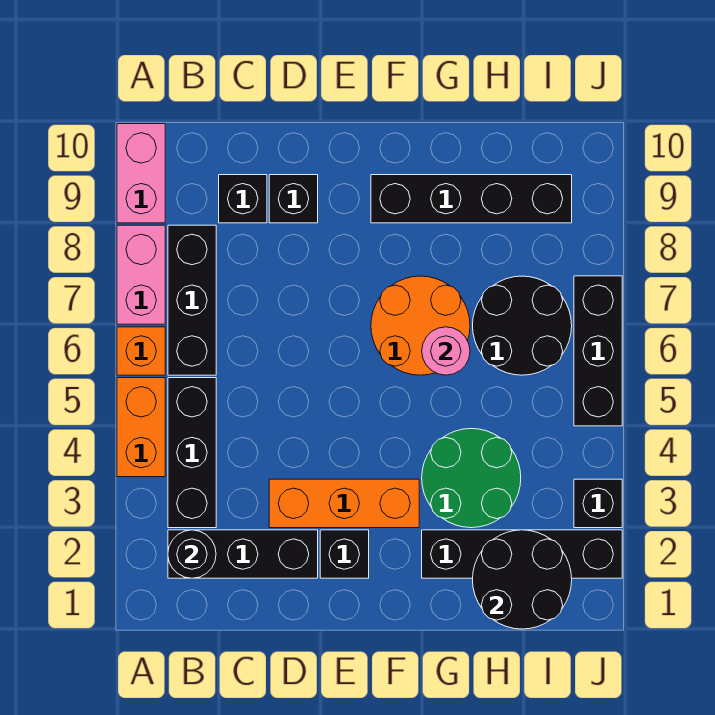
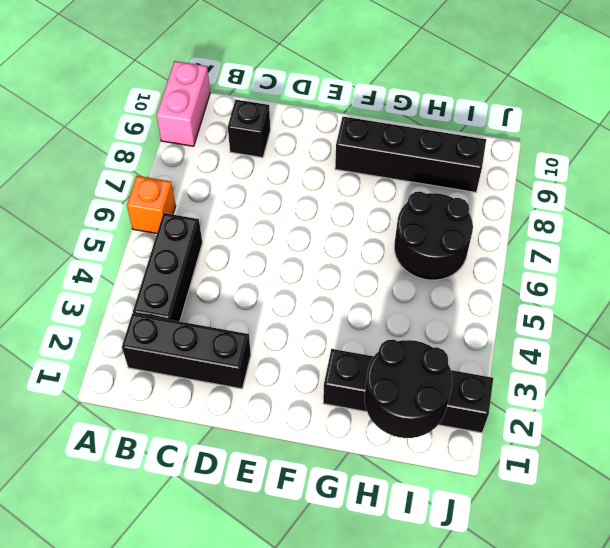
none -> orange 1x2 brick [117,378,165,477]
none -> pink 1x2 brick [117,225,165,324]
none -> black 1x3 brick [168,225,216,375]

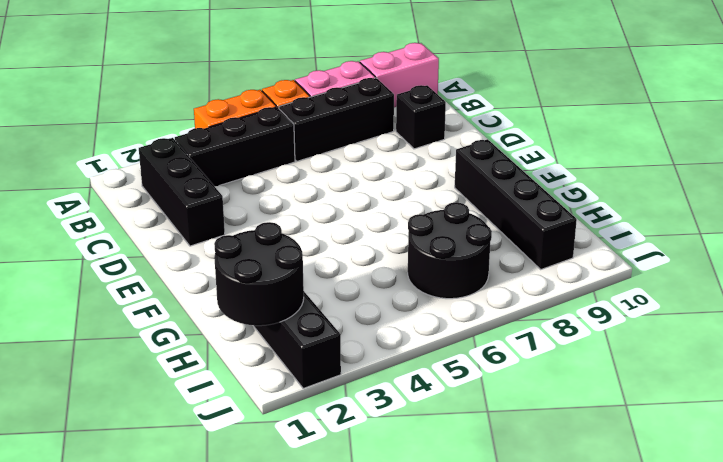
none -> orange 1x3 brick [269,479,419,528]
none -> black 1x1 brick [269,175,318,223]
none -> black 1x1 brick [320,530,369,578]

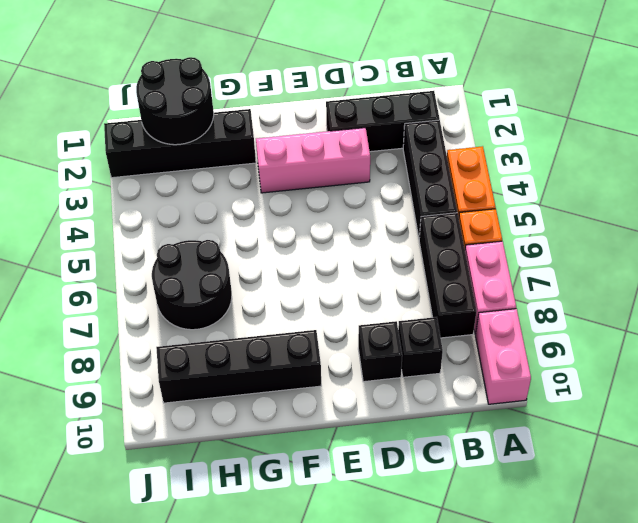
pink 1x3 brick [256,128,370,193] -> orange 1x3 brick [269,479,419,528]
none -> black 1x1 brick [320,530,369,578]
none -> orange 2x2 round brick [371,276,470,375]
none -> green 2x2 round brick [422,429,521,528]

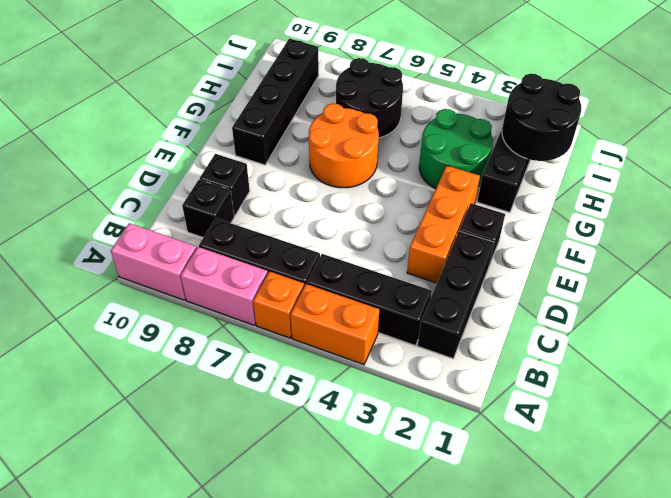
none -> black 1x1 brick [574,479,622,528]
none -> black 1x3 brick [574,276,622,426]
none -> black 1x1 round brick [168,530,216,578]

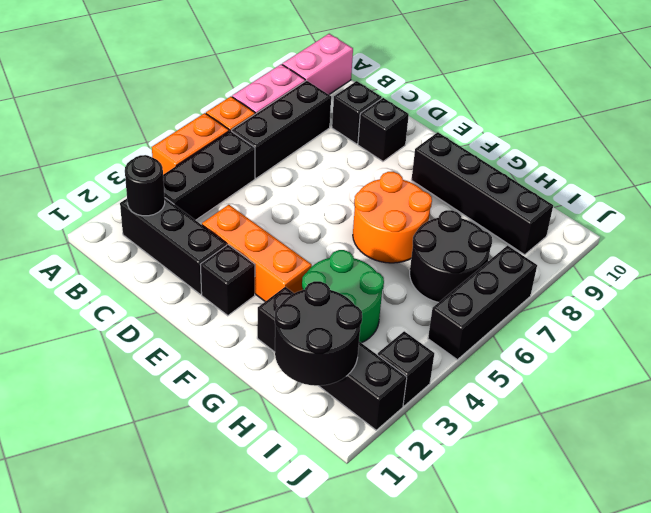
none -> pink 1x1 round brick [422,327,470,375]

